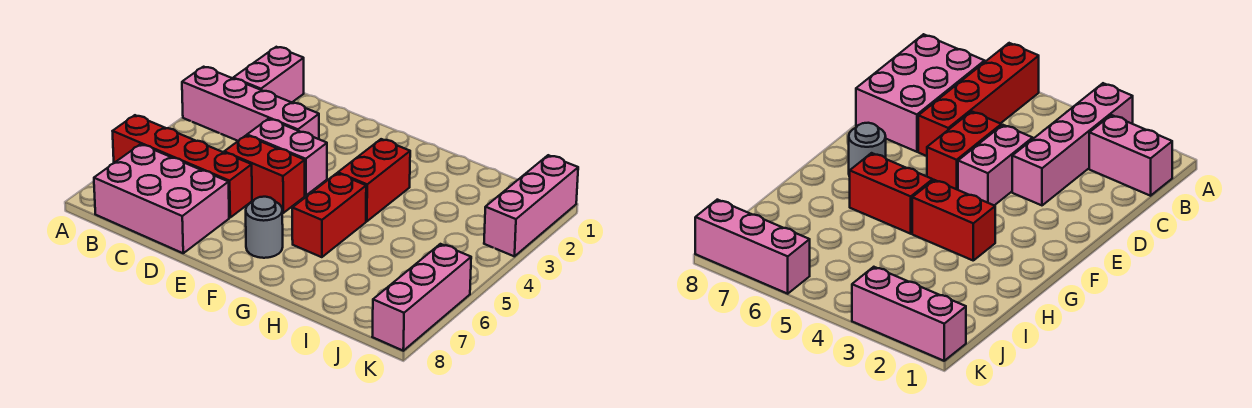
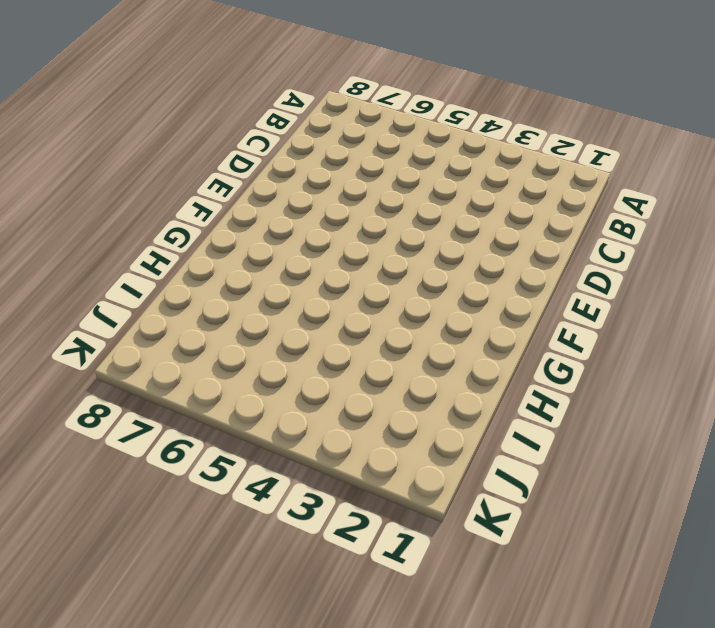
none -> pink 1x4 brick [182,67,319,141]
none -> red 1x4 brick [113,115,252,217]

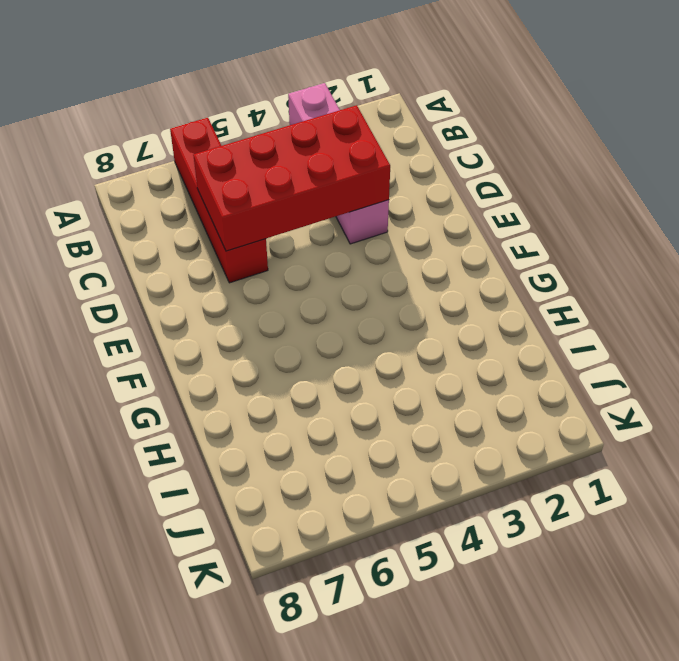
red 2x4 brick [193,105,390,251] -> none
none -> pink 1x2 brick [233,47,304,102]
none -> pink 2x3 brick [94,144,229,253]

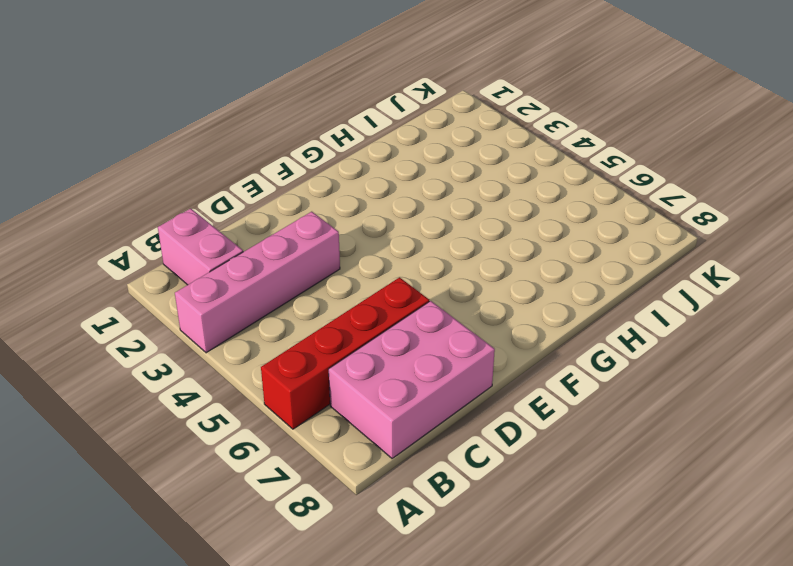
none -> pink 1x2 brick [247,119,327,196]
none -> red 1x2 brick [224,135,305,213]

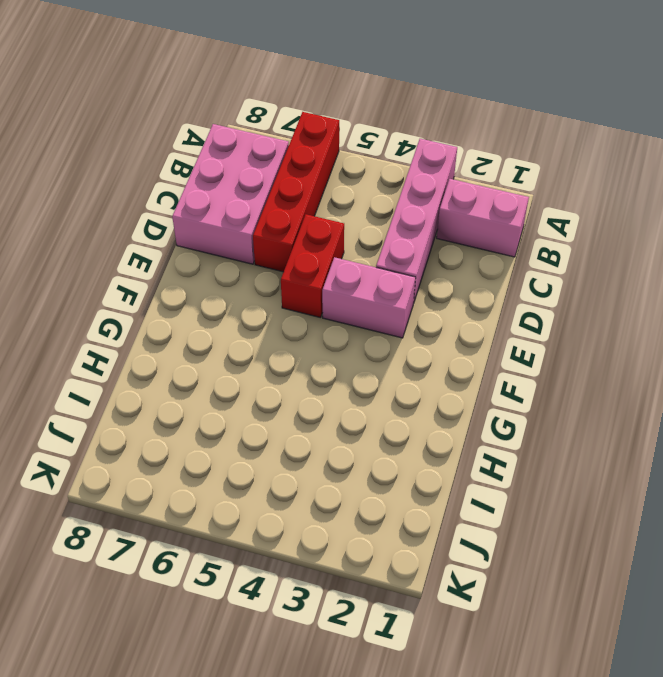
pink 1x2 brick [322,257,416,338] -> pink 1x2 brick turned to [247,119,327,196]
none -> grey 1x1 round brick [246,197,283,258]
none -> red 1x2 brick [338,139,410,221]

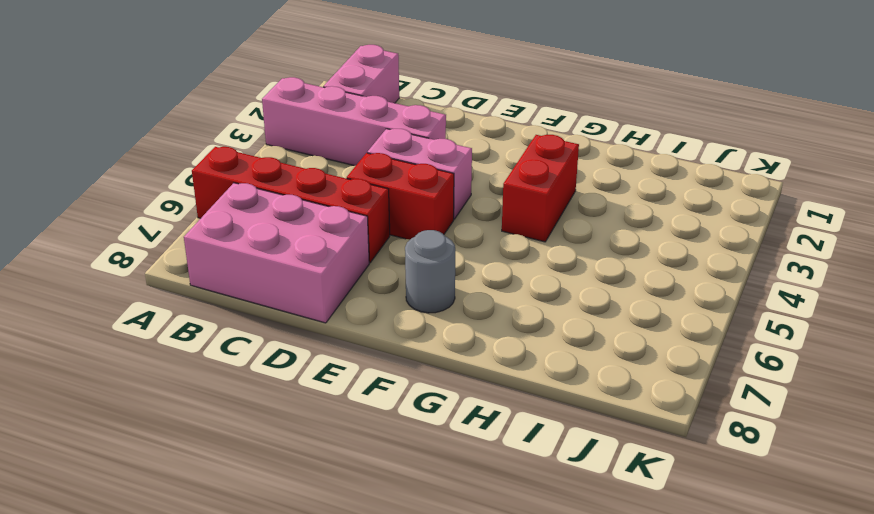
none -> red 1x2 brick [292,173,366,257]
none -> pink 1x3 brick [484,155,578,256]

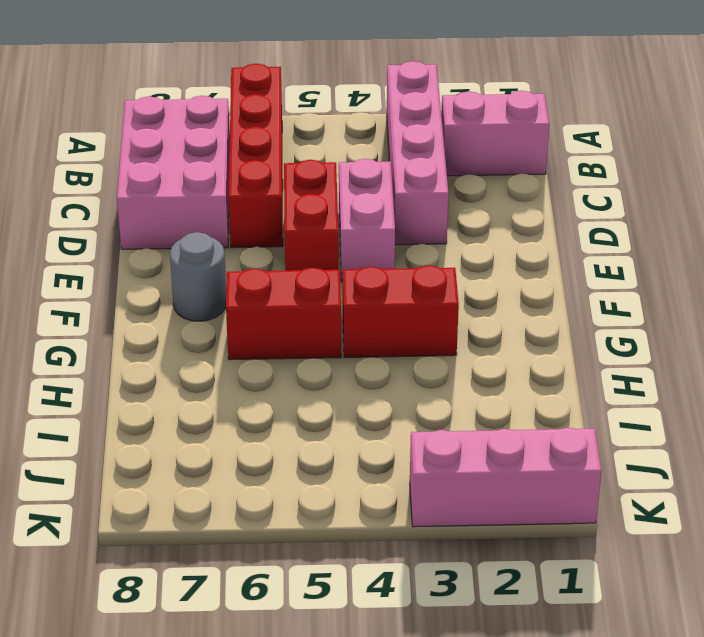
none -> pink 1x3 brick [372,244,471,351]

